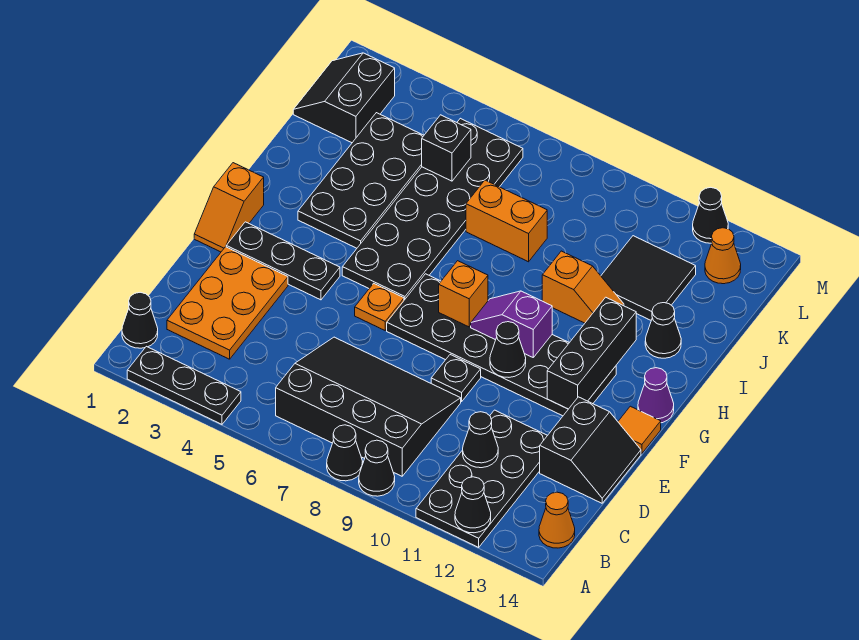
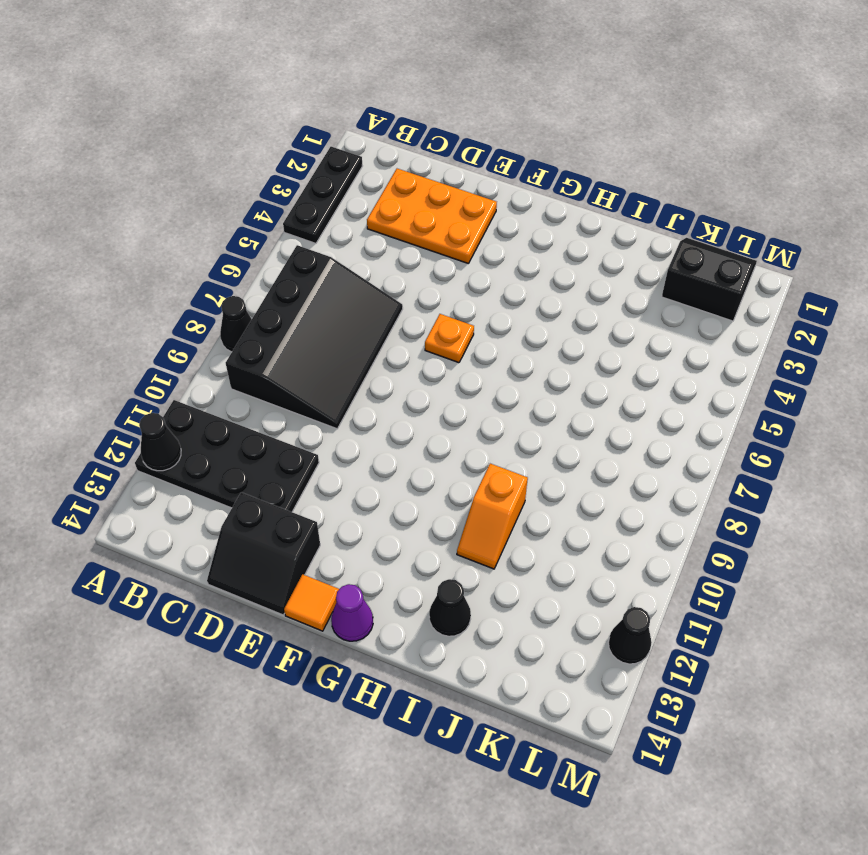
none -> black 1x1 cone [359,440,395,496]
none -> black 1x1 cone [122,292,158,348]
none -> orange 1x1 cone [539,492,575,548]
none -> black 1x1 plate [431,355,481,402]

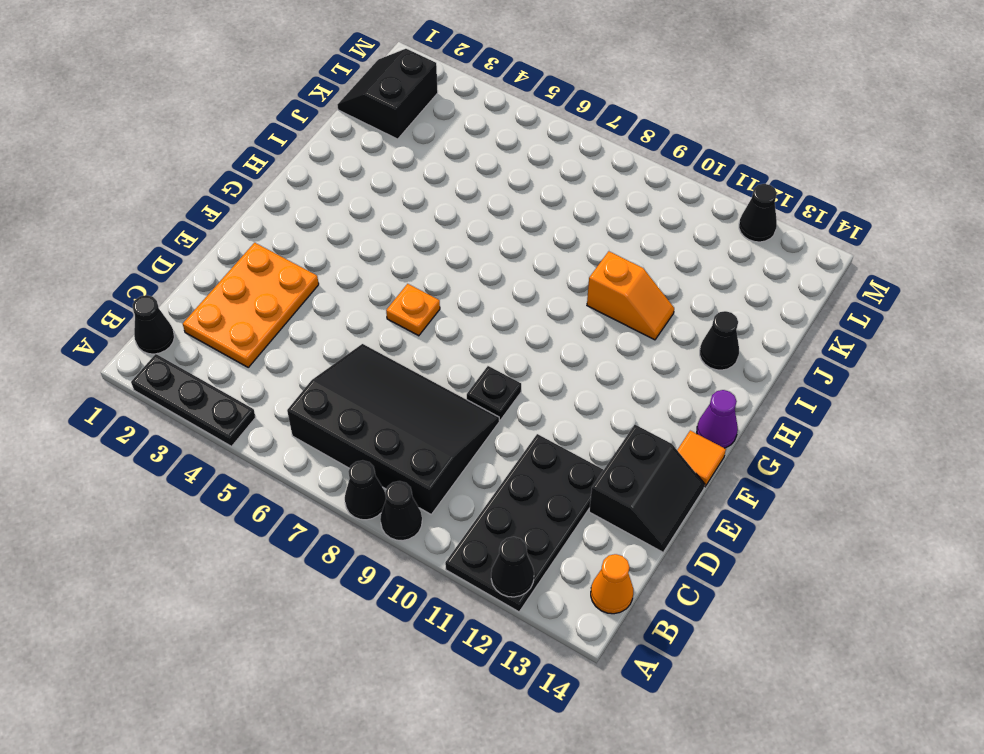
none -> orange 1x2 slope [194,163,264,252]
none -> black 1x3 plate [226,222,340,300]
none -> black 2x6 plate [387,274,616,416]
none -> black 2x6 plate [342,118,523,300]

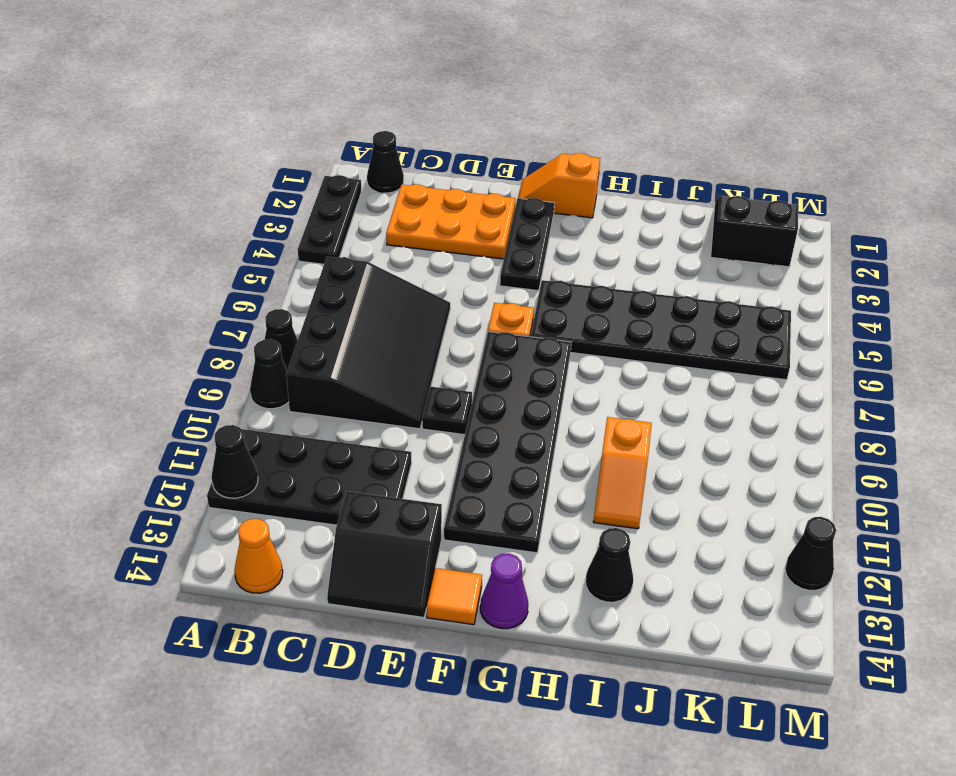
none -> black 2x4 plate [298,113,424,248]
none -> orange 1x2 brick [466,180,547,262]
none -> black 2x2 tile [601,236,696,320]
none -> orange 1x1 cone [705,228,741,284]

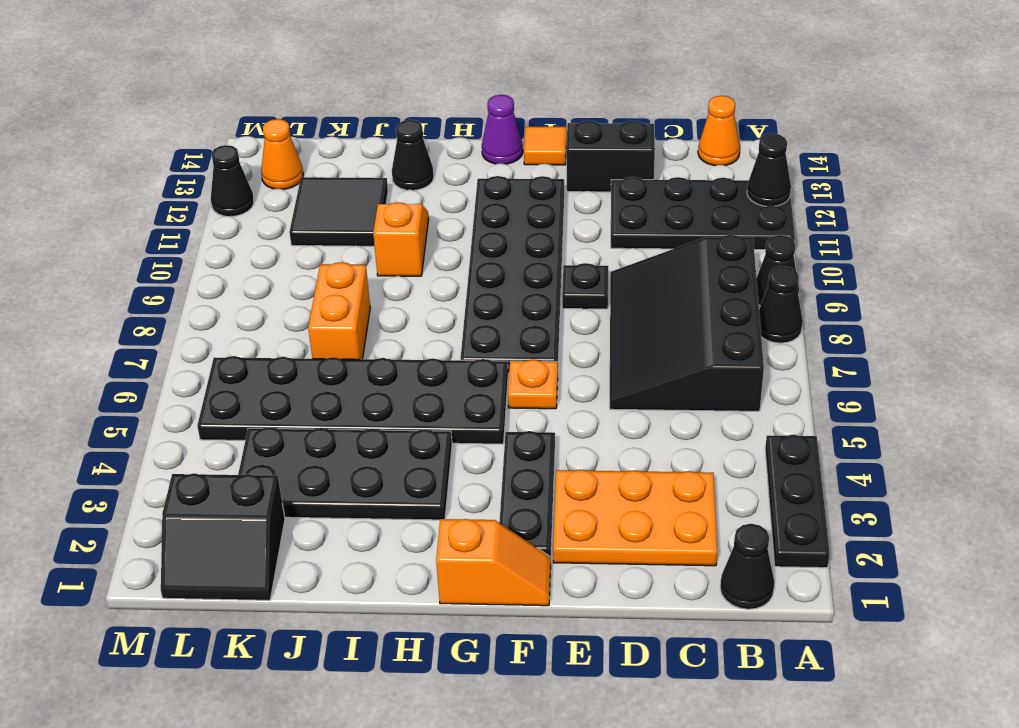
none -> black 1x1 cone [463,412,498,468]
none -> black 1x1 cone [490,322,526,377]
none -> black 1x3 brick [547,297,636,409]
none -> orange 1x1 brick [439,261,488,327]

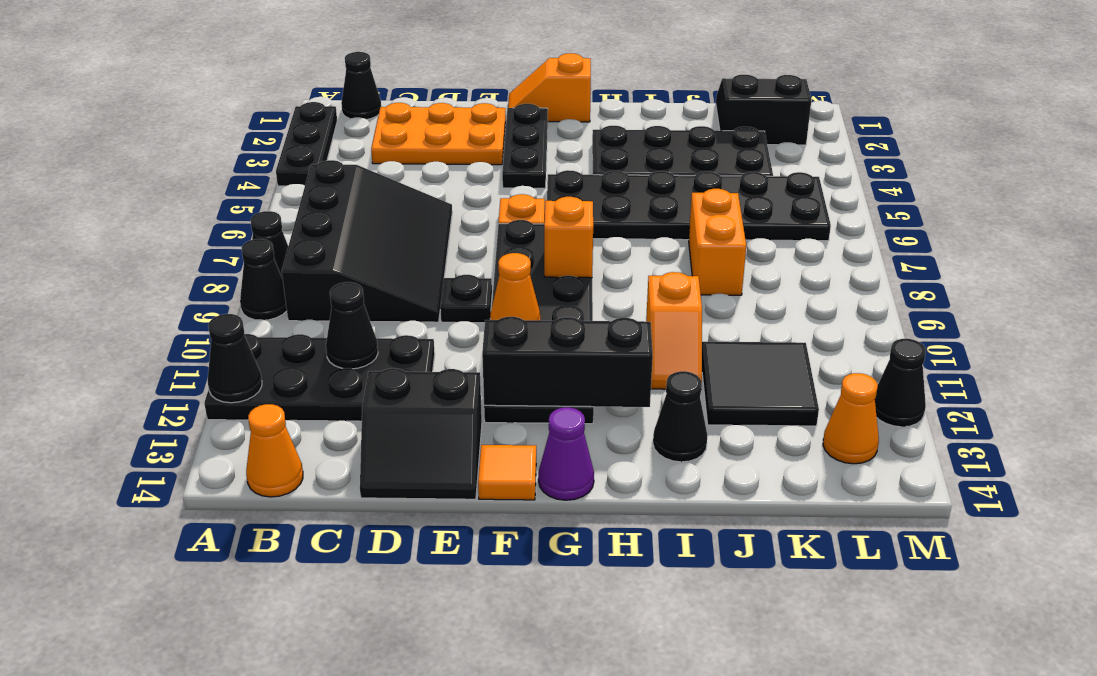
orange 1x1 cone [490,253,540,320] -> black 1x1 cone [490,322,526,377]
none -> purple 1x2 slope [471,291,552,357]
none -> black 1x1 brick [422,115,471,181]

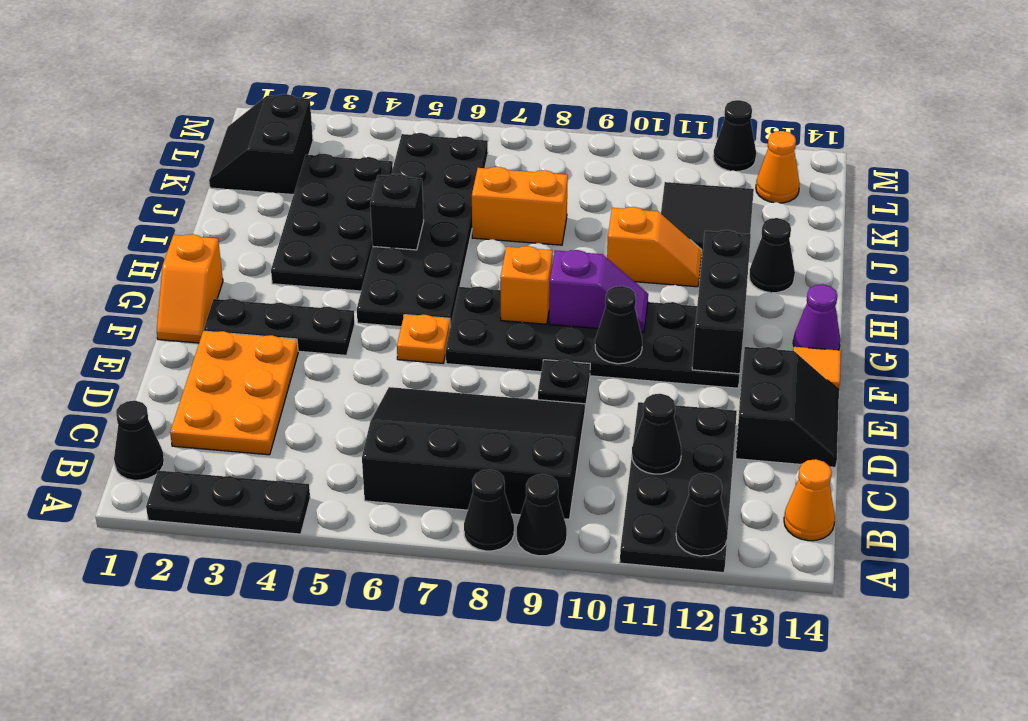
purple 1x2 slope [549,250,648,332] -> purple 1x2 slope turned to [471,291,552,357]
black 1x1 brick [370,174,424,250] -> black 1x1 brick moved to [422,115,471,181]

